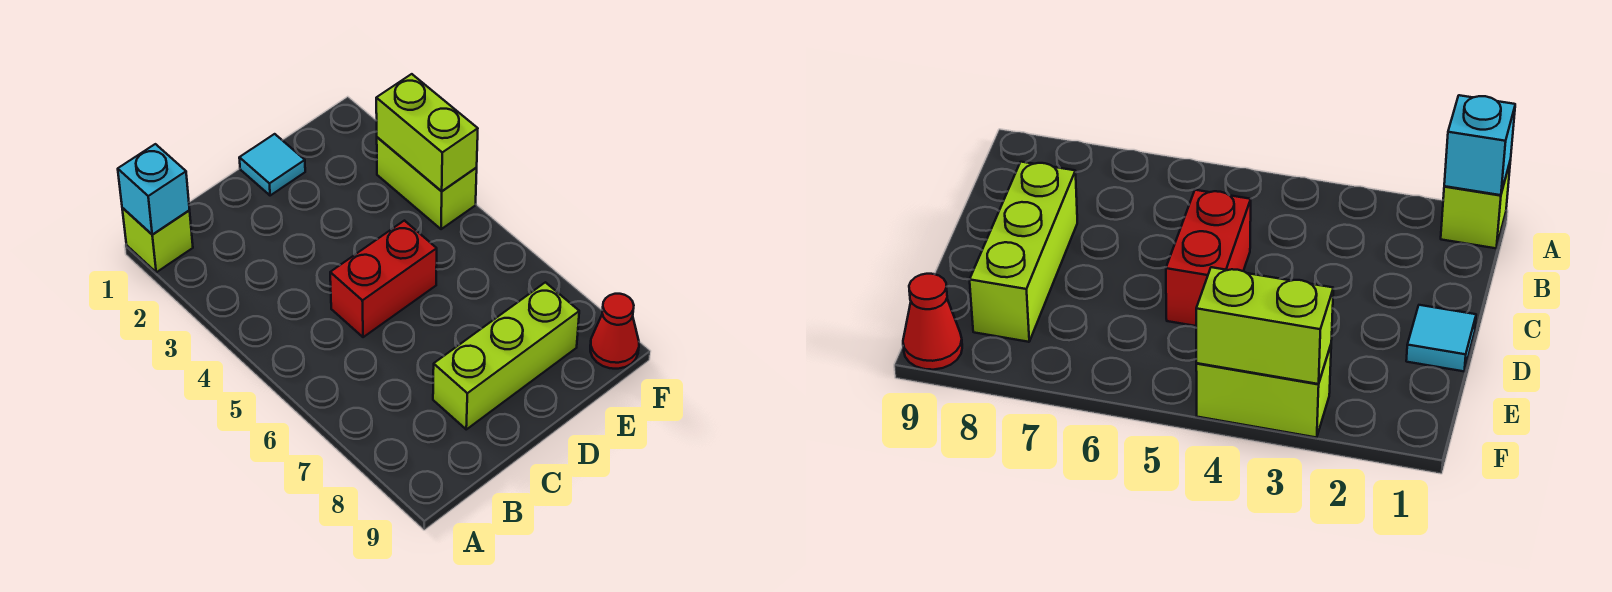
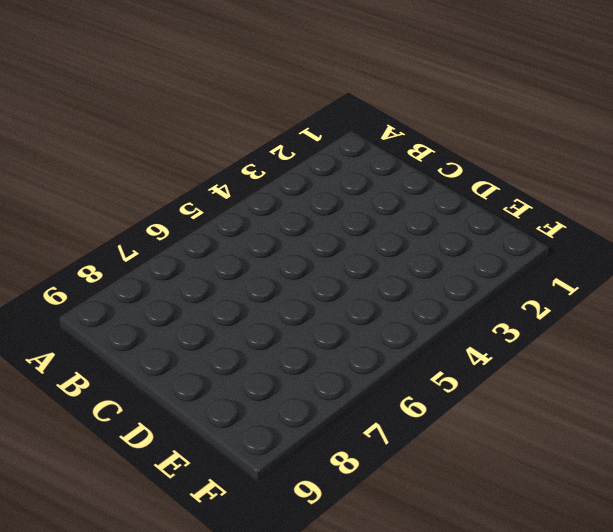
none -> lime 1x1 brick [122,208,193,272]
none -> red 1x2 brick [330,221,437,337]

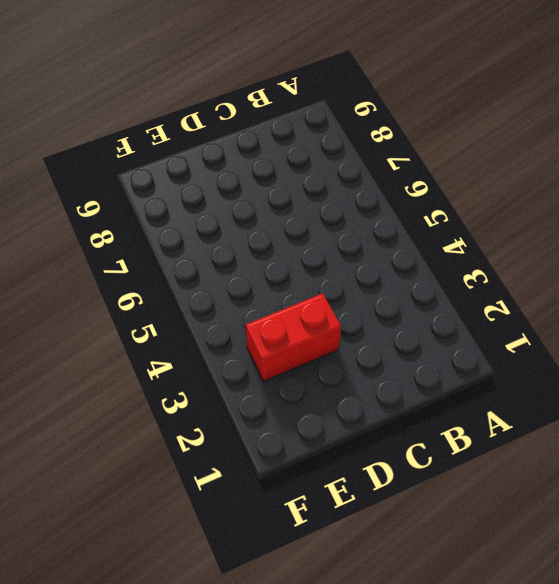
red 1x2 brick [245,293,341,381] -> red 1x2 brick moved to [330,221,437,337]
none -> lime 1x1 brick [122,208,193,272]
none -> lime 1x3 brick [433,282,579,429]

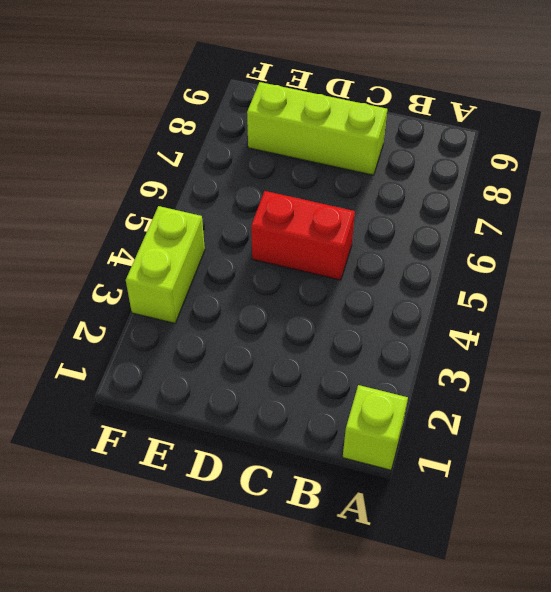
none -> cyan 1x1 tile [239,134,305,196]
none -> red 1x1 cone [590,294,639,369]

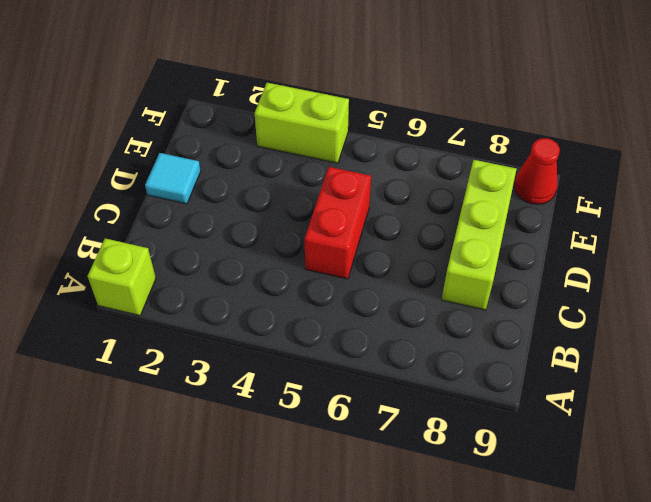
none -> cyan 1x1 brick [118,144,190,234]
none -> lime 1x2 brick [376,74,478,191]

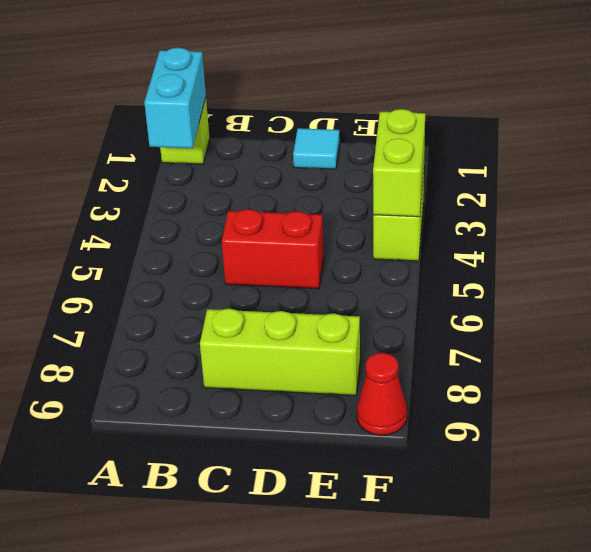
cyan 1x2 brick [144,48,206,148] -> cyan 1x1 brick [118,144,190,234]

